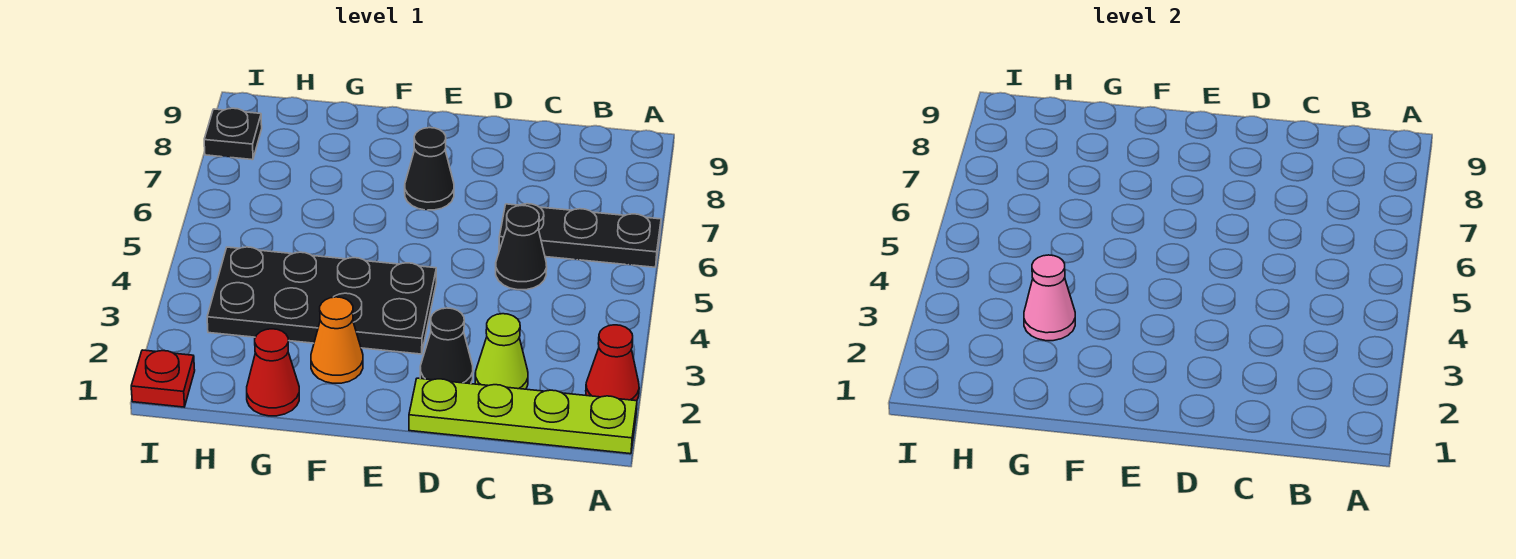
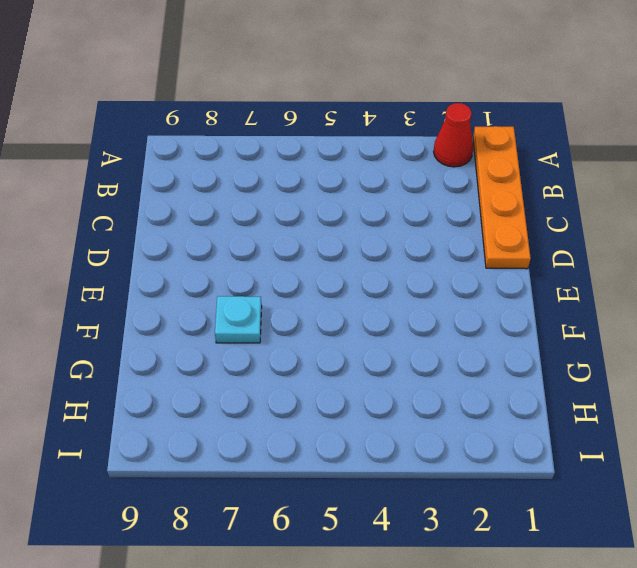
orange 1x4 plate [473,126,531,269] -> lime 1x4 plate [409,378,637,454]
cyan 1x1 plate [215,296,262,343] -> none
none -> black 1x3 plate [499,204,661,267]
none -> lime 1x1 cone [475,314,528,389]
none -> black 1x1 cone [496,205,547,290]

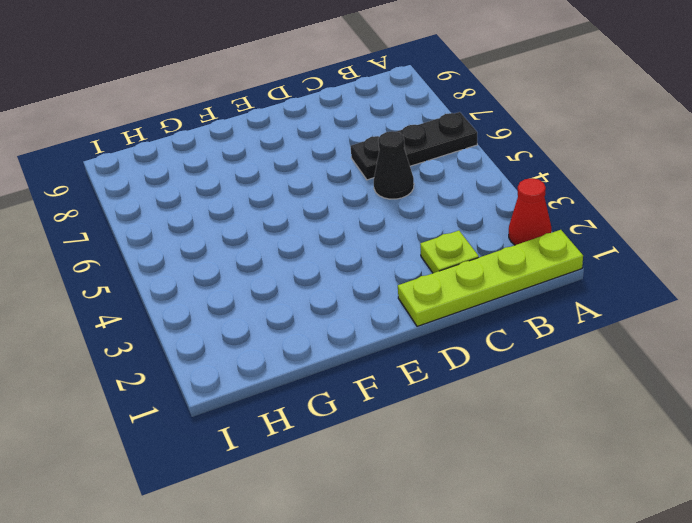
lime 1x1 plate [420,231,479,273] -> lime 1x1 cone [475,314,528,389]
none -> black 1x1 cone [420,308,473,384]
none -> black 2x4 plate [207,247,436,354]
none -> black 1x1 cone [405,128,454,210]

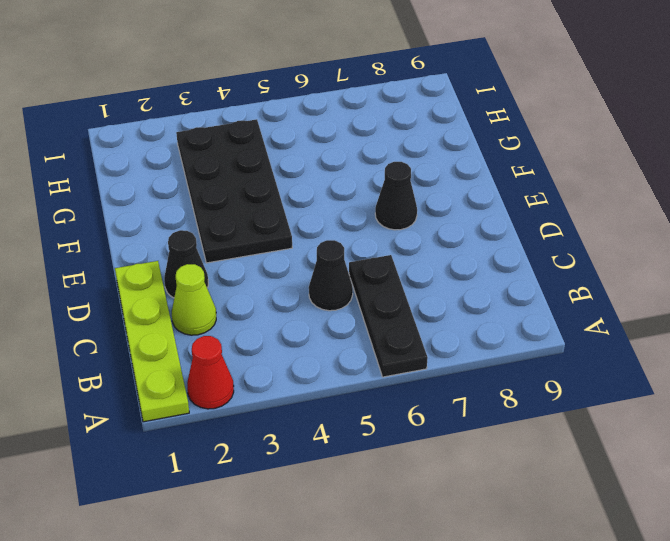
none -> orange 1x1 cone [311,297,363,383]
none -> red 1x1 cone [247,329,299,416]
none -> red 1x1 plate [131,350,195,407]

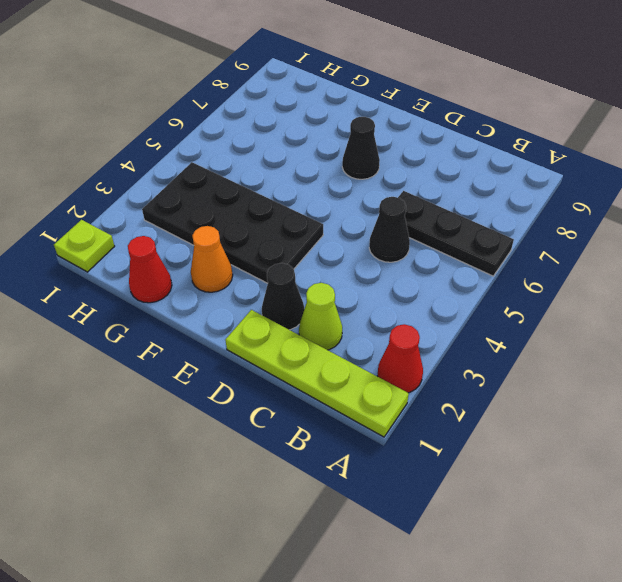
lime 1x1 plate [54,220,115,272] -> red 1x1 plate [131,350,195,407]
none -> black 1x1 plate [204,108,262,160]
none -> pink 1x1 cone [1024,255,1075,341]

